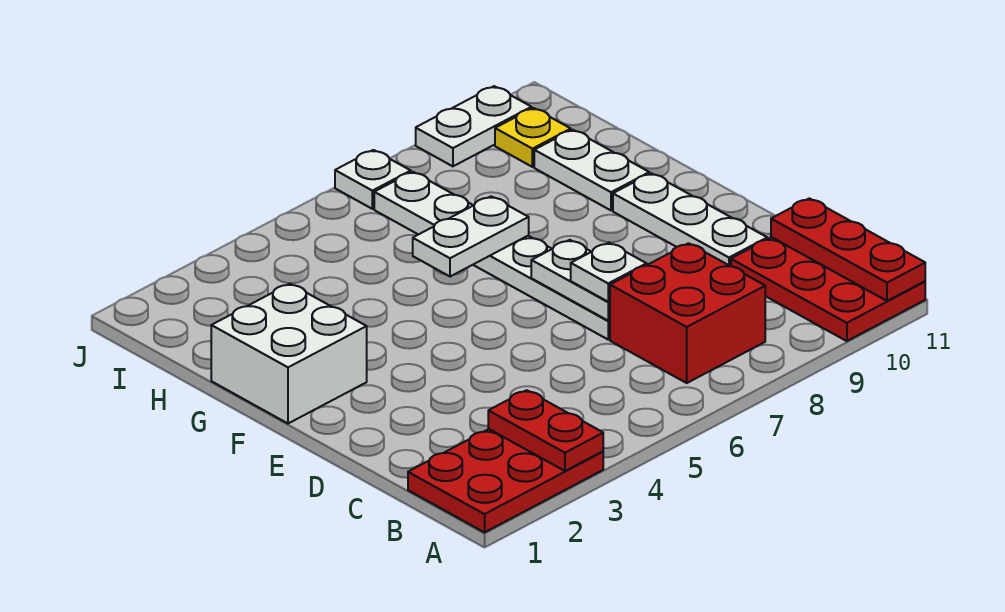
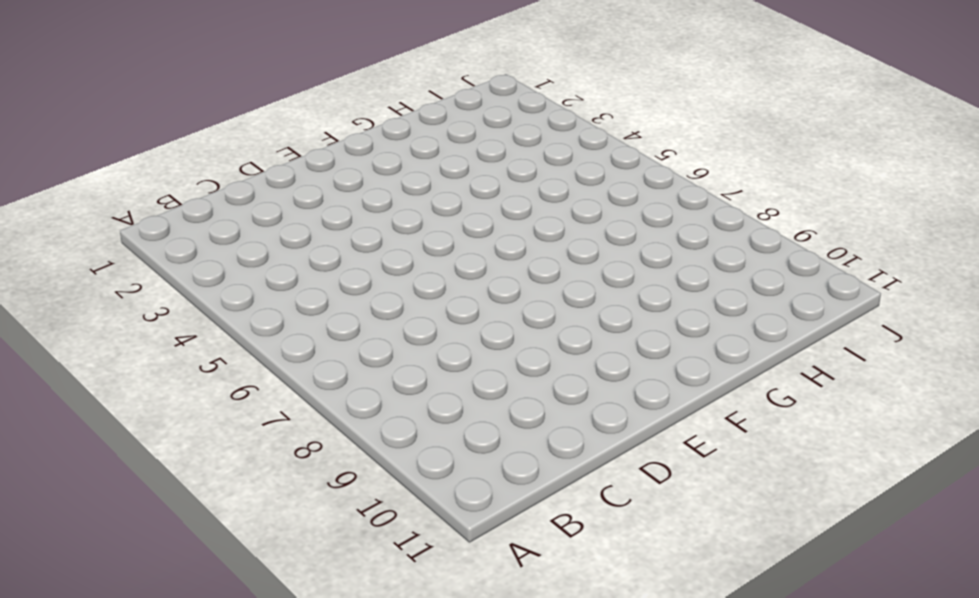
none -> red 2x3 plate [408,429,603,532]
none -> red 2x3 plate [731,237,925,341]
none -> red 2x2 brick [610,243,765,383]

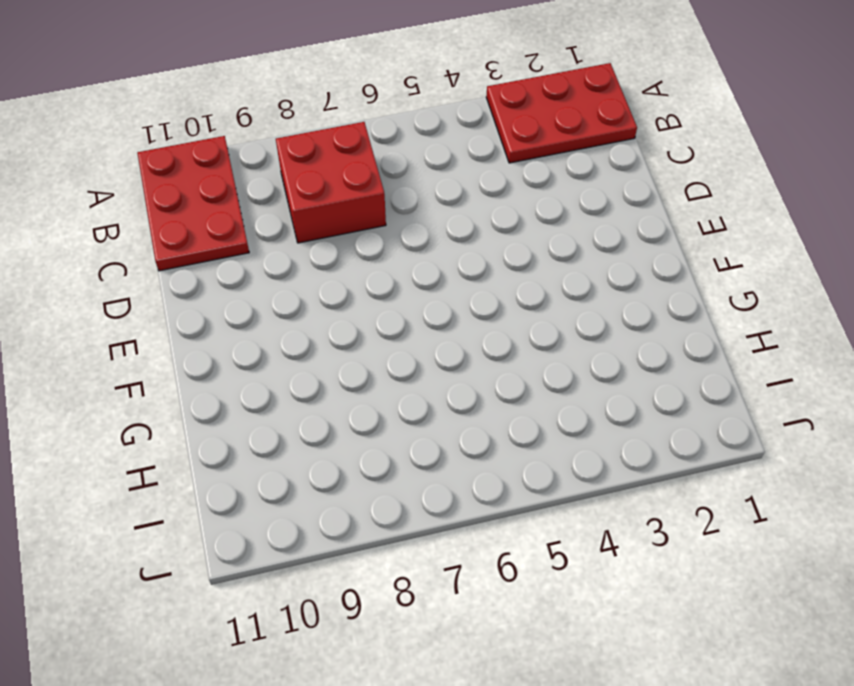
none -> white 1x6 plate [374,172,610,339]
none -> white 1x3 plate [613,173,767,266]
none -> white 2x2 brick [211,284,367,424]

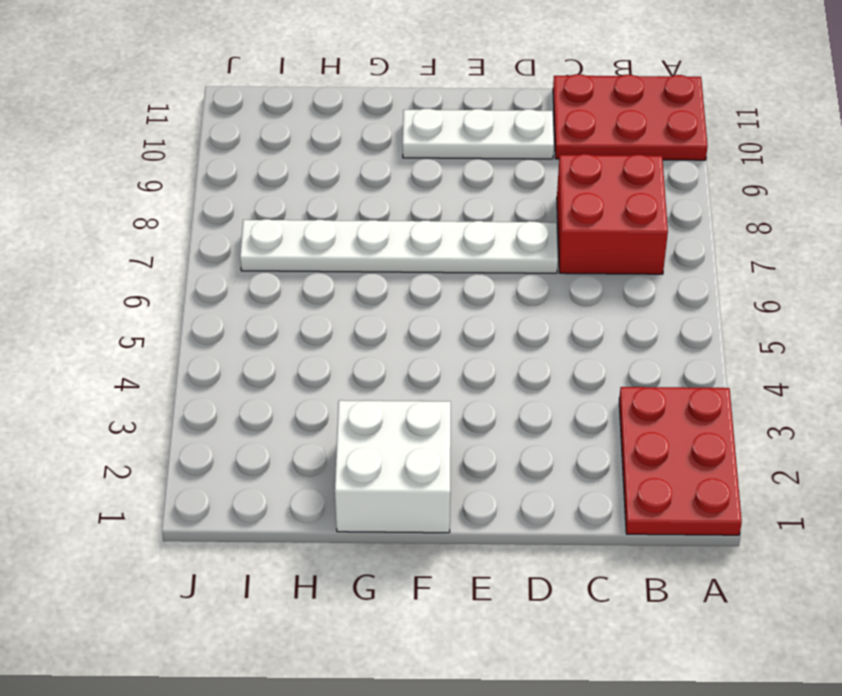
none -> white 1x2 plate [534,130,649,210]
none -> yellow 1x1 plate [495,108,571,167]
none -> white 1x1 plate [335,150,411,209]

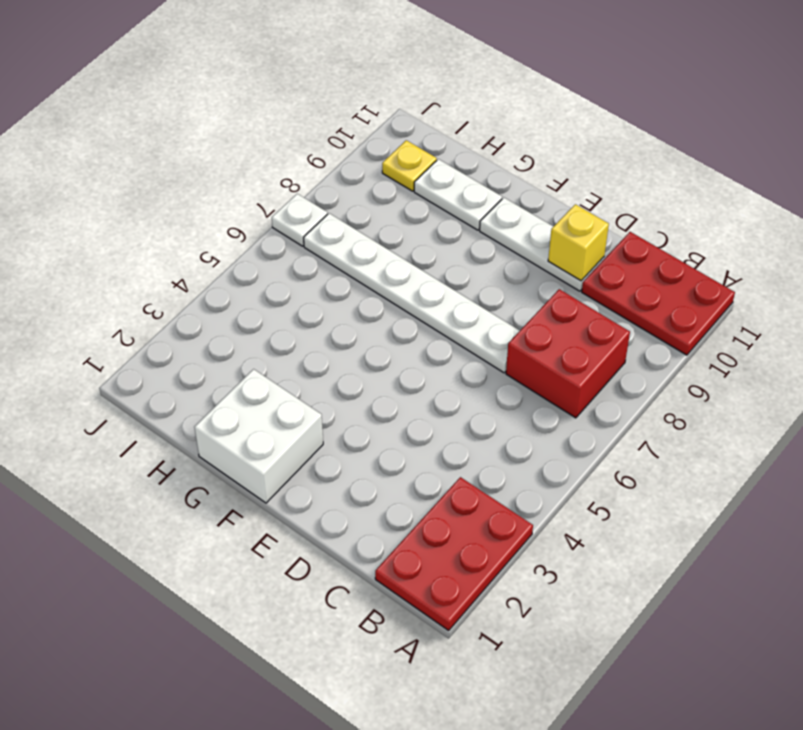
yellow 1x1 brick [548,204,609,281] -> none
none -> white 1x2 plate [416,86,532,166]
none -> red 1x2 plate [488,390,603,471]
none -> red 1x3 plate [771,198,925,301]

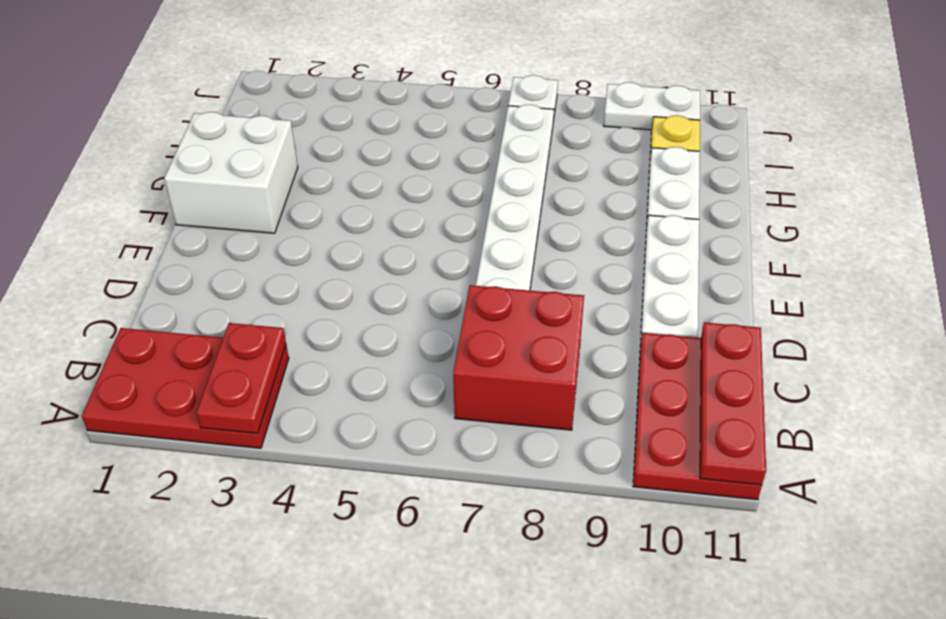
none -> white 1x2 plate [531,240,610,320]
none -> white 1x2 plate [413,196,529,277]
none -> white 1x1 plate [571,243,647,302]

